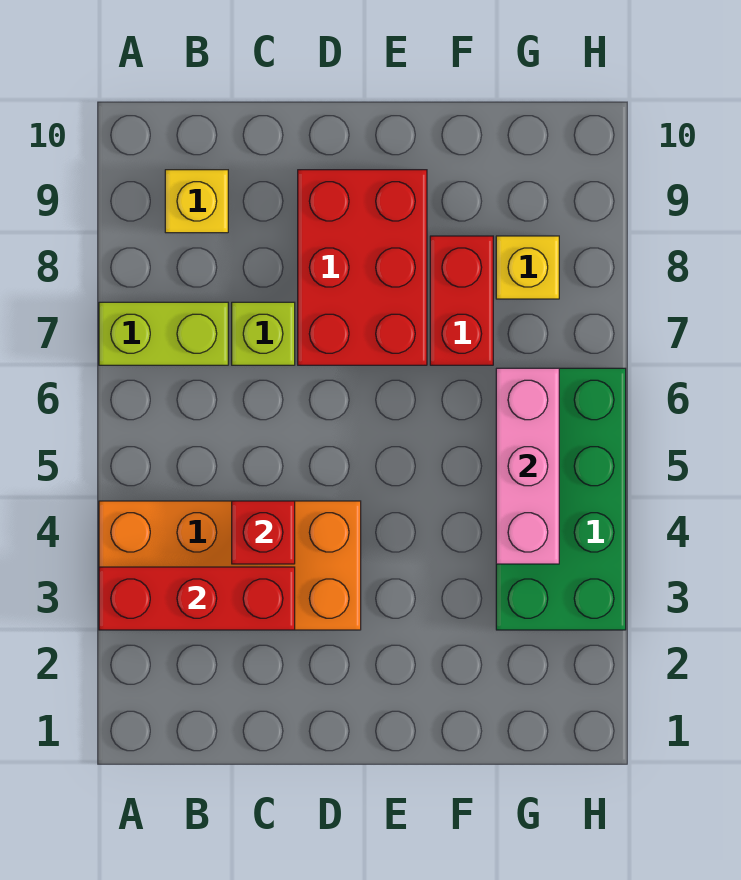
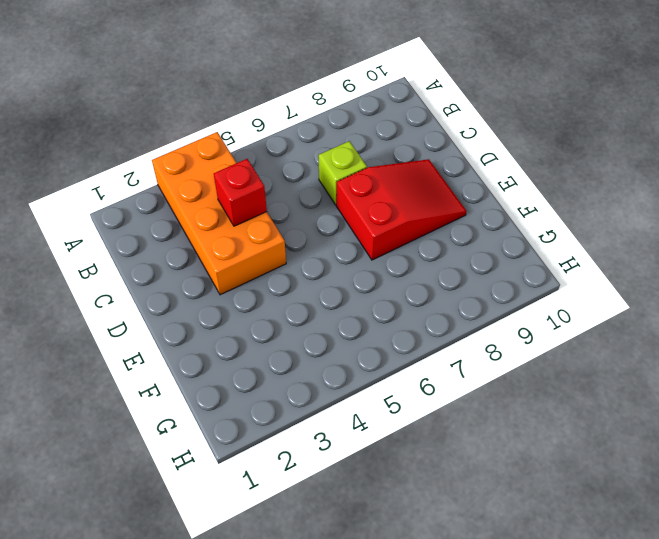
red 2x3 slope [336,159,466,260] -> red 2x3 brick [298,170,427,365]
none -> lime 1x2 brick [99,302,228,365]
none -> yellow 1x1 brick [165,170,228,233]

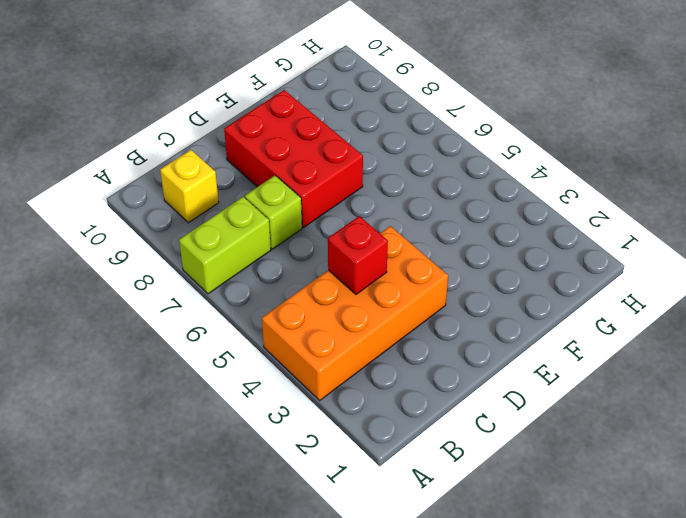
none -> red 1x2 brick [430,236,493,365]
none -> green 2x4 brick [496,368,626,630]

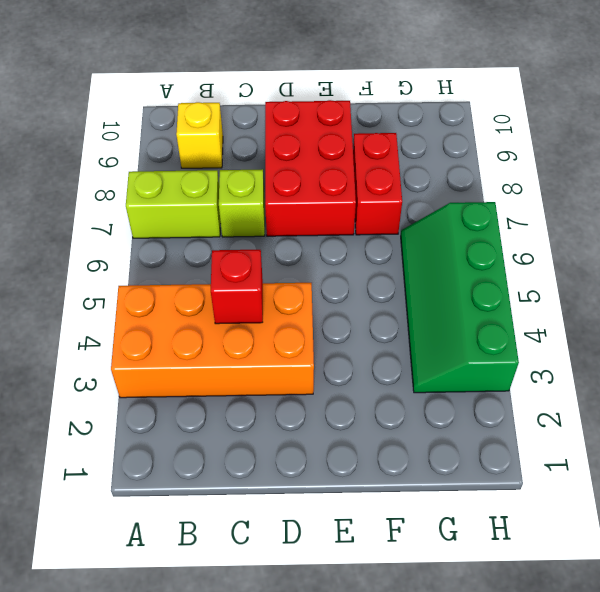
green 2x4 slope [401,202,519,393] -> green 2x4 brick [496,368,626,630]
none -> yellow 1x1 brick [496,236,559,299]
none -> red 1x3 brick [99,567,295,630]

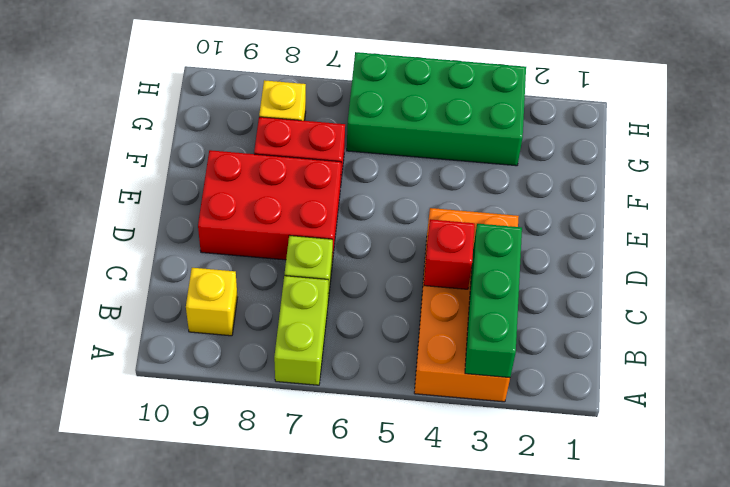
green 1x3 brick [465,224,522,378] -> red 1x3 brick [99,567,295,630]
none -> pink 1x3 brick [496,368,559,564]

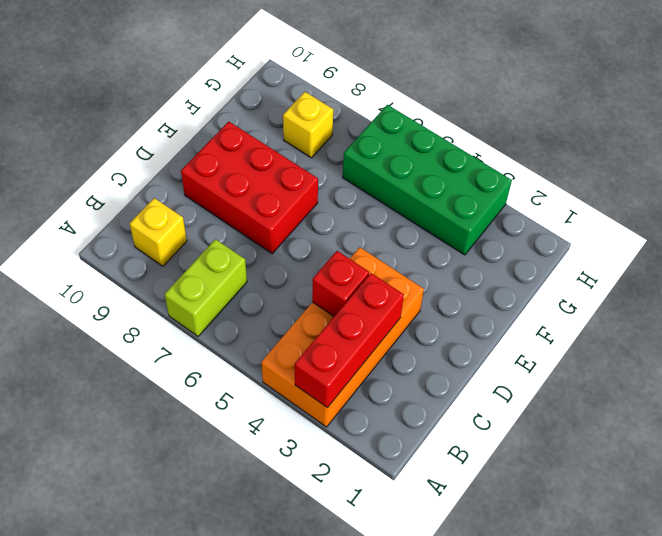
none -> lime 1x1 brick [232,302,295,365]
none -> red 1x2 brick [430,236,493,365]

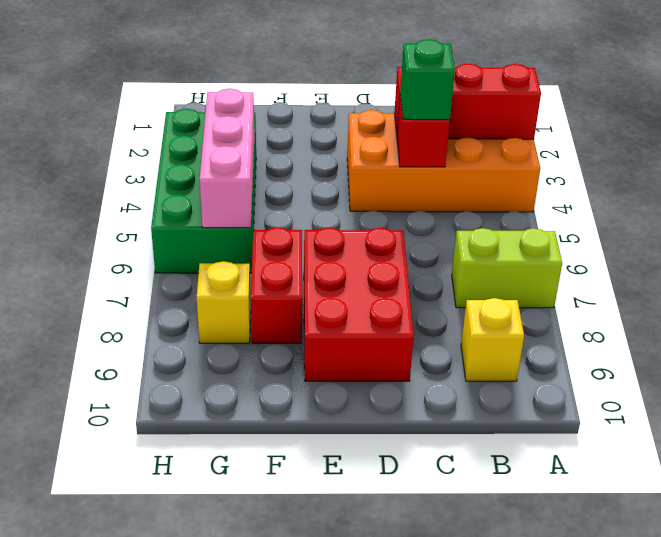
green 1x1 brick [400,39,455,120] -> none
none -> lime 1x1 brick [232,302,295,365]

